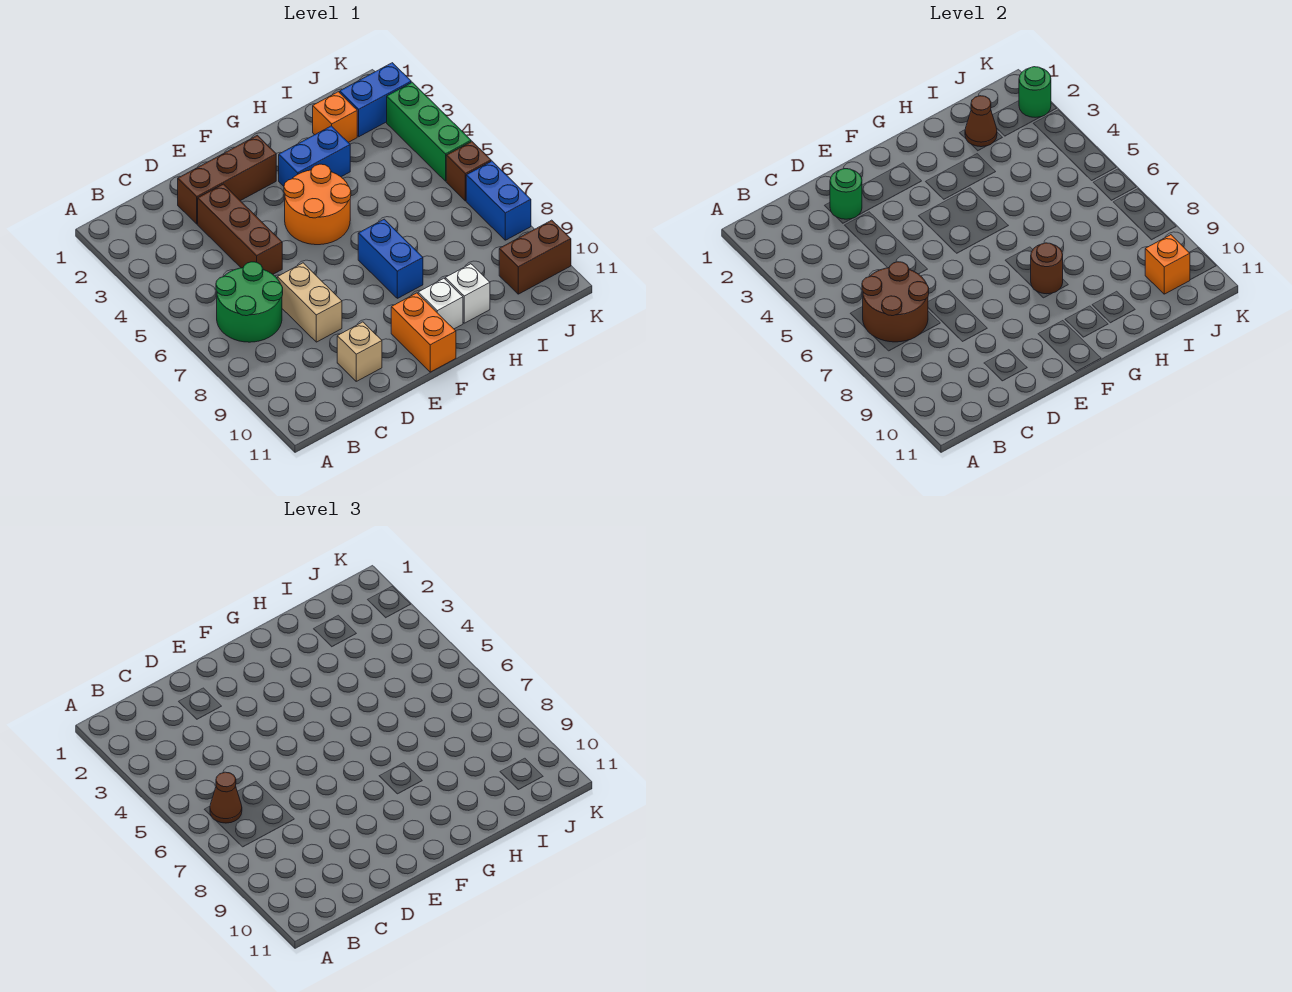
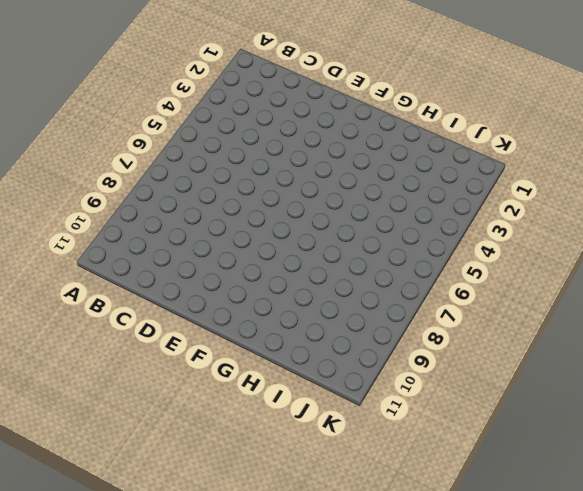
none -> green 2x2 round brick [216,262,283,342]
none -> brown 1x3 brick [178,135,276,224]
none -> brown 1x3 brick [198,184,282,274]

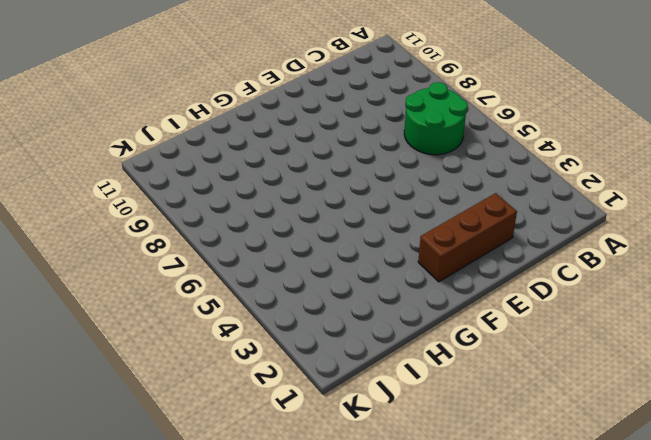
none -> brown 1x3 brick [198,184,282,274]
none -> tan 1x2 brick [277,263,342,342]
none -> tan 1x1 brick [337,322,382,381]

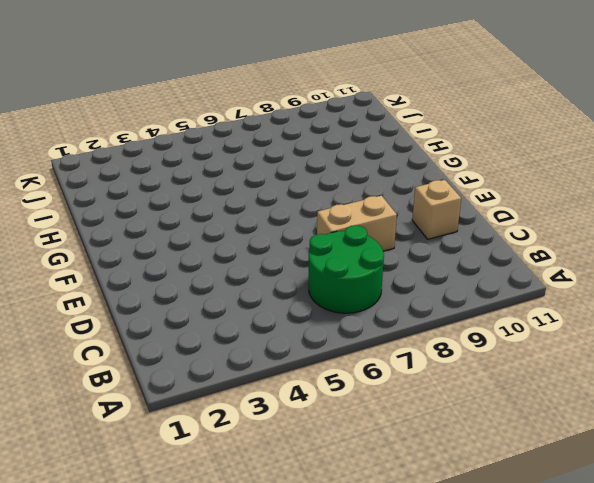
none -> brown 1x3 brick [178,135,276,224]
none -> brown 1x3 brick [198,184,282,274]
none -> orange 2x2 round brick [284,164,351,245]

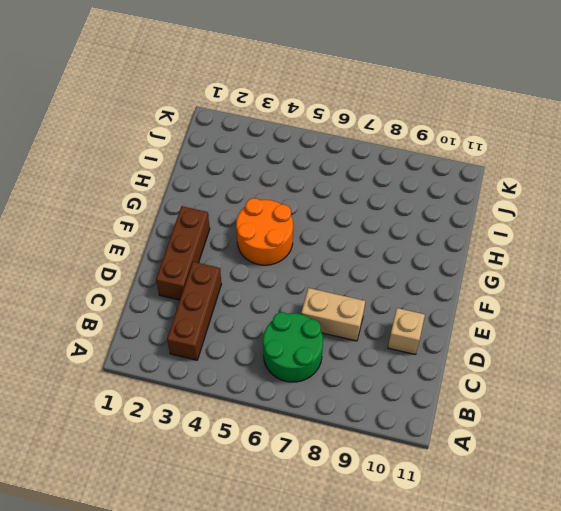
brown 1x3 brick [167,262,221,360] -> brown 1x3 brick turned to [198,184,282,274]
none -> orange 1x2 brick [391,293,456,372]
none -> blue 1x2 brick [279,126,350,186]
none -> blue 1x2 brick [358,219,423,298]

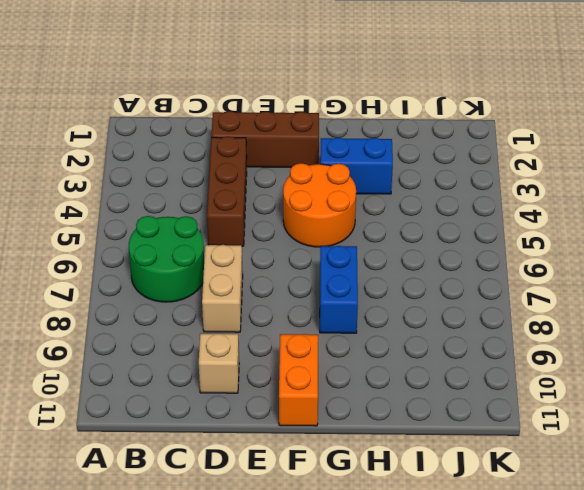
none -> white 1x1 brick [418,278,463,329]
none -> white 1x1 brick [445,264,490,323]
none -> orange 1x1 brick [313,92,357,142]

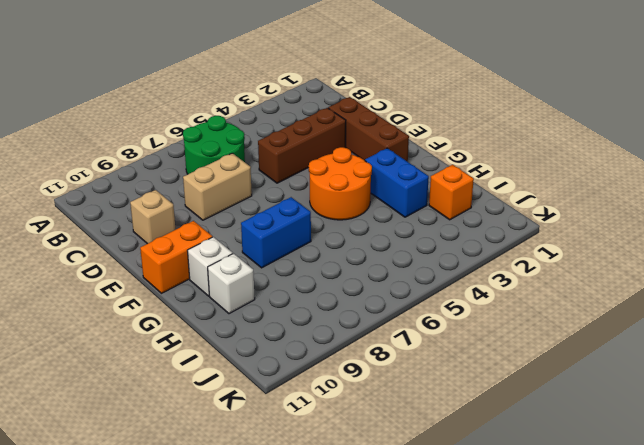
none -> blue 1x2 brick [340,63,411,137]
none -> brown 1x2 brick [499,220,571,294]
none -> green 1x3 brick [387,82,471,181]

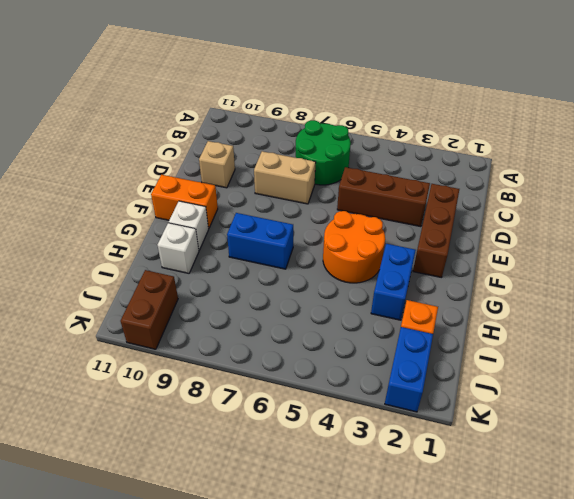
none -> green 1x3 brick [387,82,471,181]
none -> brown 1x1 brick [446,141,491,201]
none -> blue 1x2 brick [466,161,531,240]

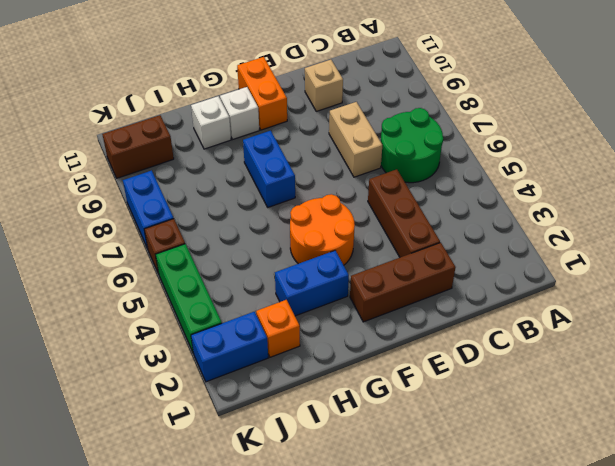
none -> brown 2x2 round brick [862,262,929,342]
none -> green 1x1 round brick [830,169,862,219]
none -> brown 1x1 round brick [1031,243,1063,294]

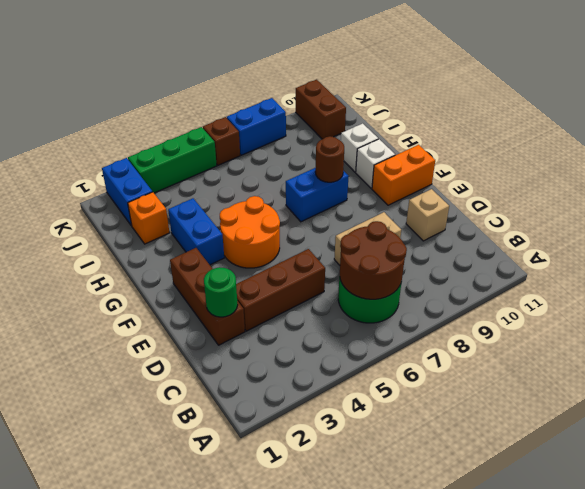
none -> brown 1x1 cone [965,96,997,147]
none -> orange 1x1 brick [1145,235,1190,294]
none -> green 1x1 round brick [1019,67,1051,117]

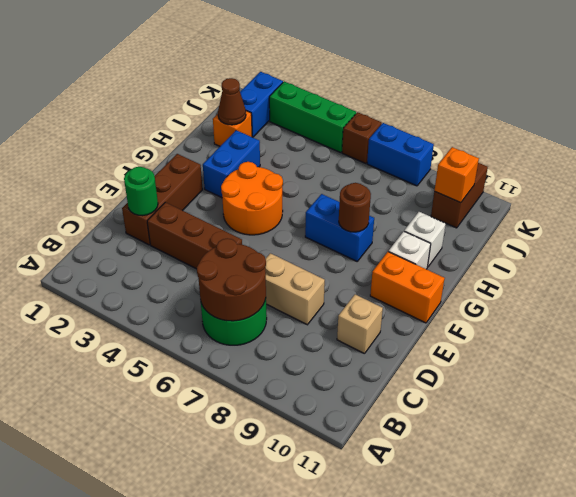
none -> green 1x1 round brick [1019,67,1051,117]
none -> brown 1x1 cone [210,772,242,823]

